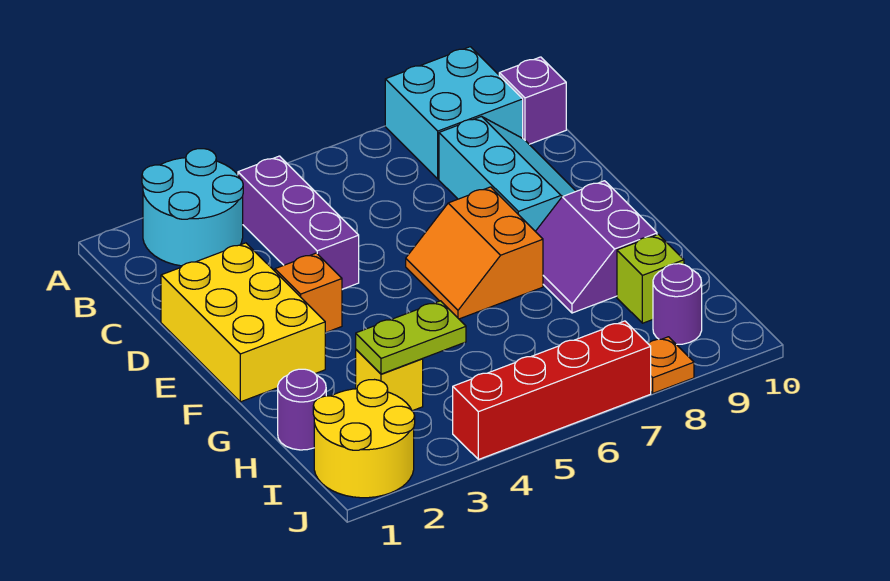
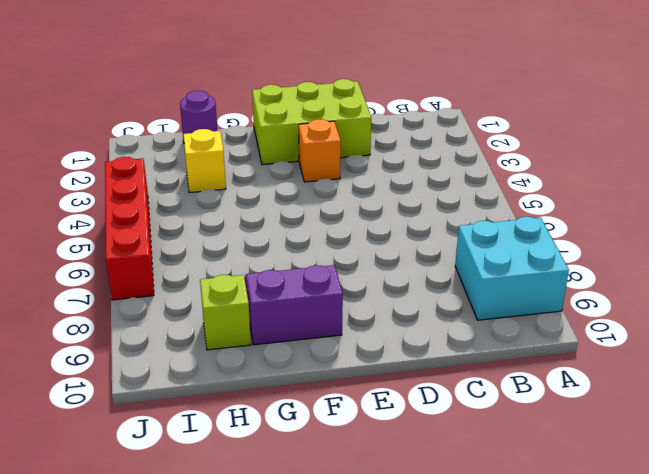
lime 2x3 brick [252,79,371,165] -> yellow 2x3 brick [161,243,325,402]
none -> cyan 2x2 round brick [142,149,243,266]
none -> purple 1x3 brick [238,156,359,289]
none -> purple 1x1 brick [499,57,566,144]

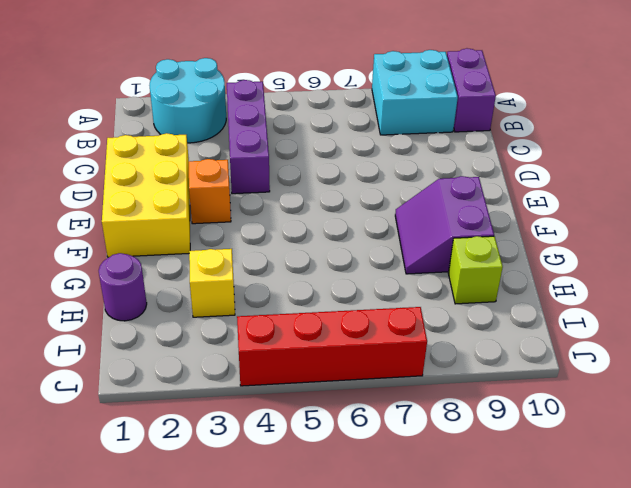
purple 1x2 brick [447,48,496,132] -> purple 1x1 brick [499,57,566,144]
none -> cyan 2x3 slope [439,116,576,231]
none -> orange 2x2 slope [406,187,543,319]
none -> yellow 2x2 round brick [313,380,415,498]

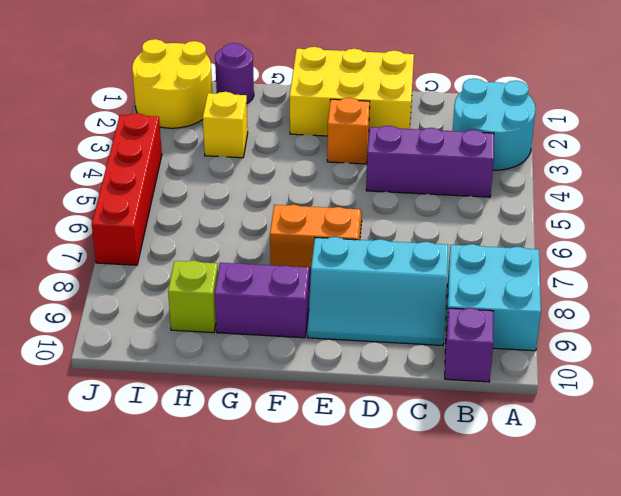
none -> purple 1x1 round brick [653,264,702,345]
none -> orange 1x1 plate [648,337,694,393]
none -> lime 1x2 plate [356,301,466,374]

